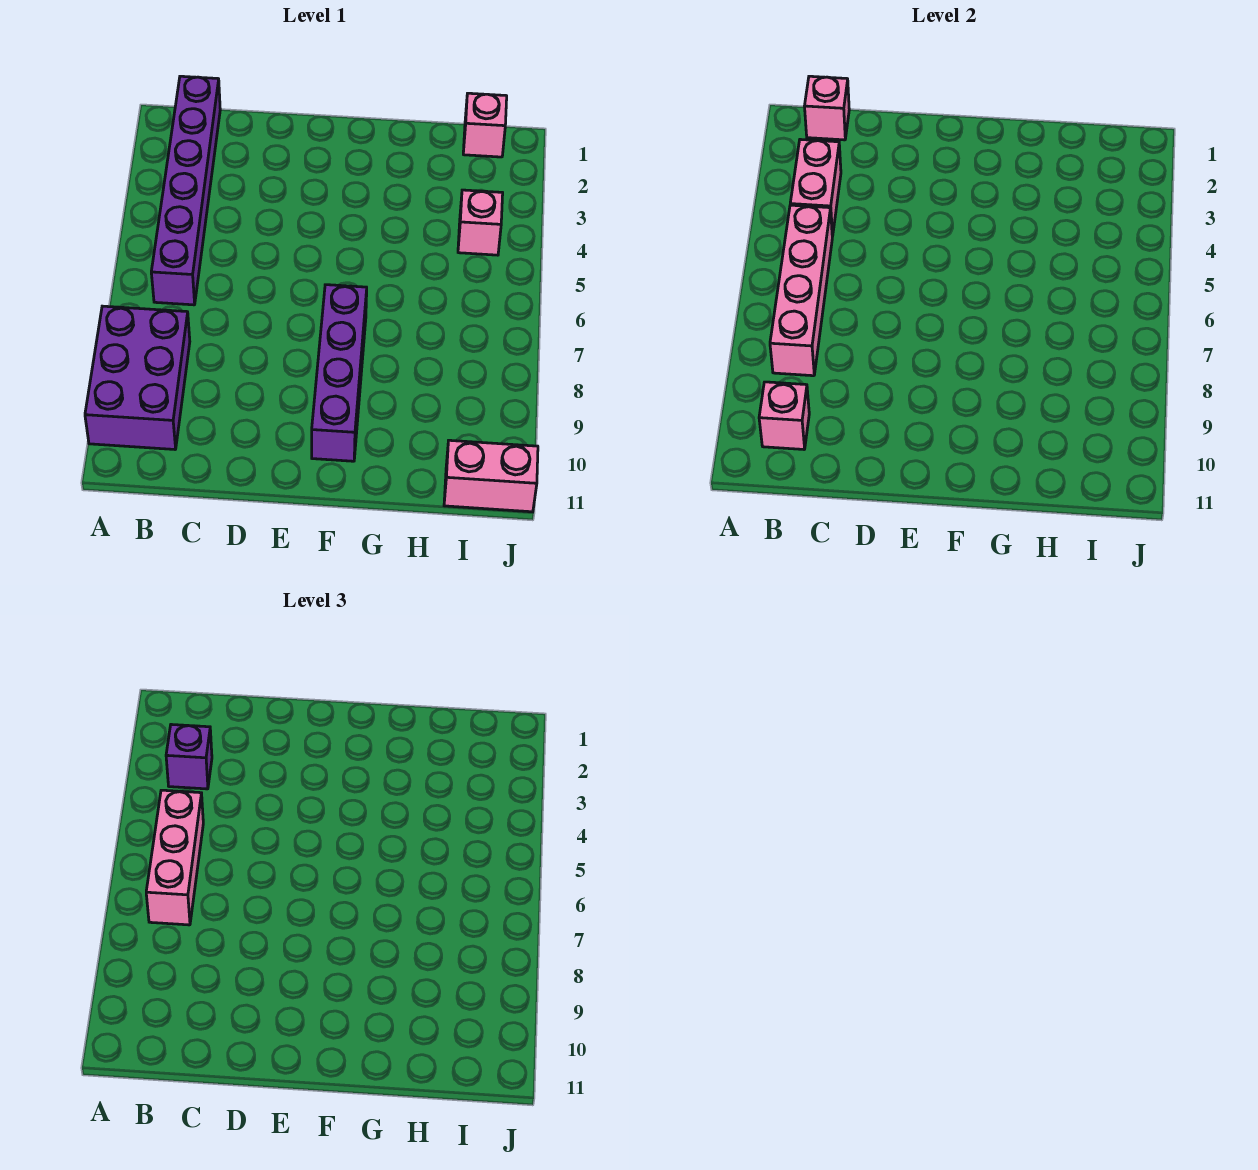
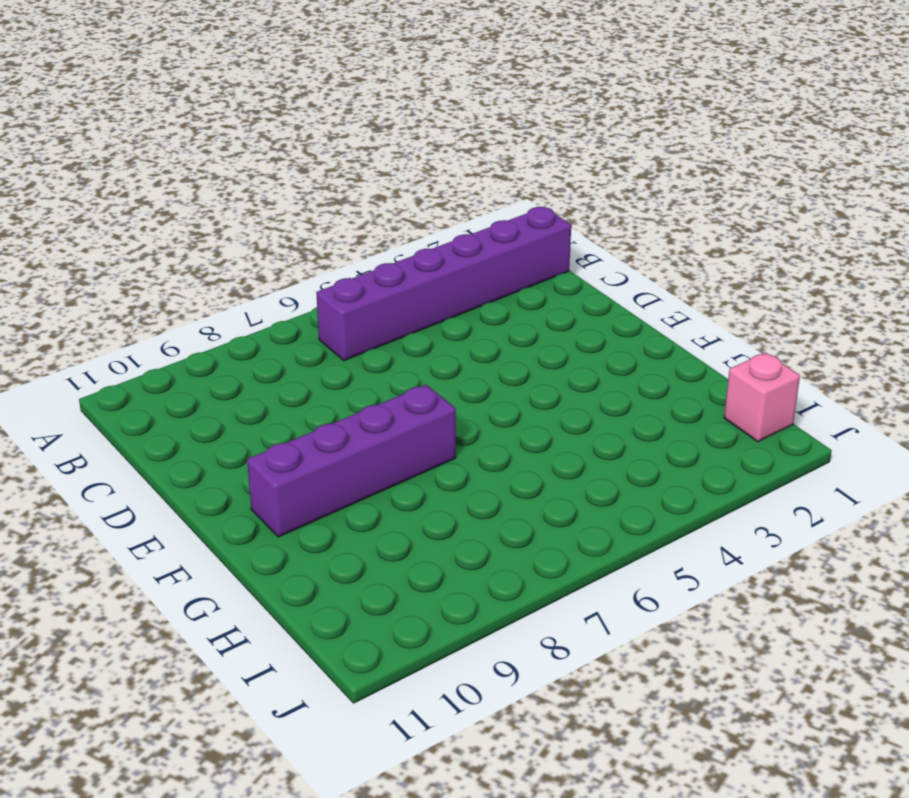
none -> purple 2x3 brick [85,306,190,449]
none -> pink 1x1 brick [458,190,503,255]
none -> pink 1x2 brick [444,440,538,512]

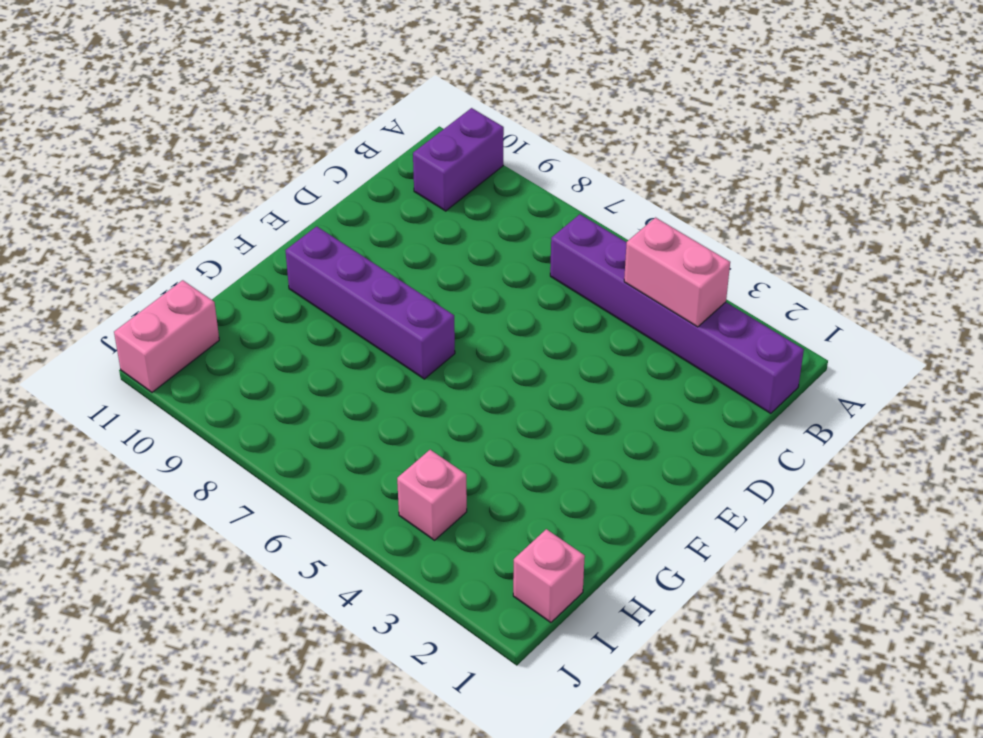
purple 1x2 brick [413,108,504,211] -> purple 2x3 brick [85,306,190,449]
none -> pink 1x1 brick [805,76,849,140]
none -> pink 1x4 brick [770,205,832,376]
none -> pink 1x1 brick [759,382,809,449]

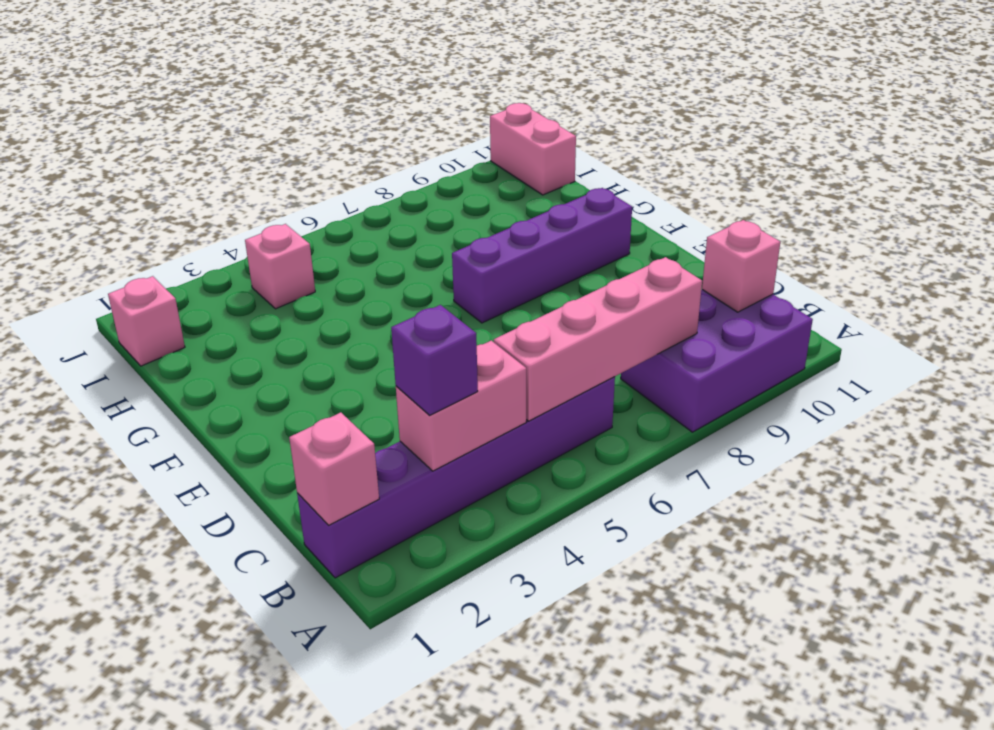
none -> pink 1x3 brick [146,790,203,925]

